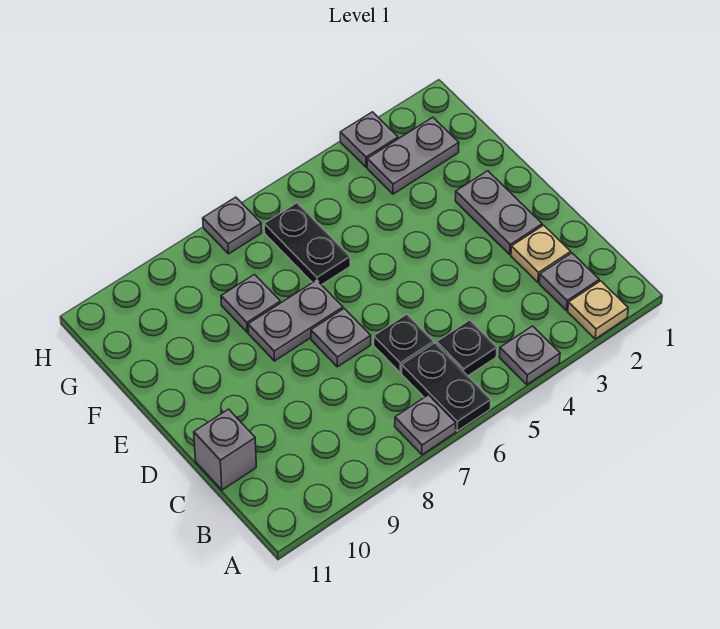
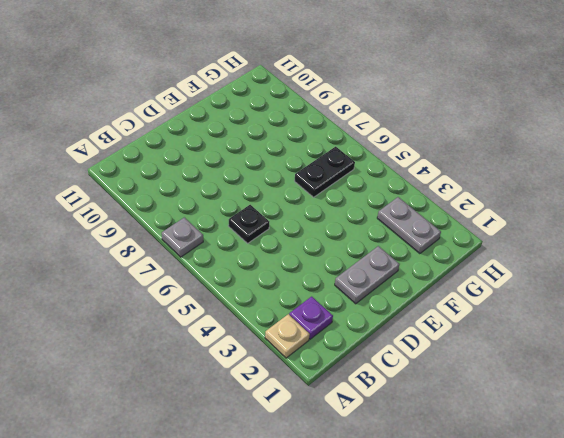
purple 1x1 plate [289,296,333,339] -> grey 1x1 plate [539,253,599,310]
none -> grey 1x1 plate [499,326,560,385]
none -> black 1x2 plate [402,343,491,431]
none -> black 1x1 plate [437,320,497,376]

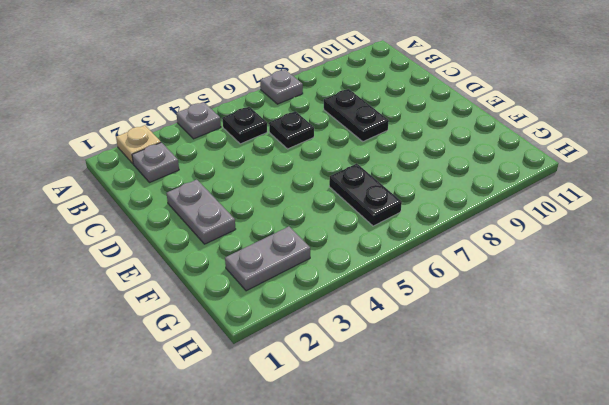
black 1x2 plate [324,89,389,141] -> black 1x2 plate moved to [402,343,491,431]
none -> tan 1x1 plate [511,225,571,282]
none -> grey 1x1 brick [194,409,256,490]
none -> grey 1x1 plate [311,309,371,367]

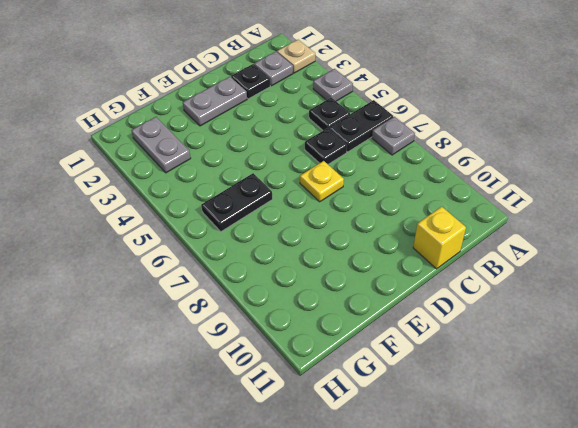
black 1x1 plate [231,64,270,99] -> tan 1x1 plate [511,225,571,282]
yellow 1x1 brick [413,207,466,269] -> grey 1x1 brick [194,409,256,490]
yellow 1x1 plate [300,161,344,202] -> grey 1x1 plate [311,309,371,367]
none -> grey 1x2 plate [248,280,343,361]
none -> grey 1x1 plate [221,275,280,332]
none -> grey 1x1 plate [340,112,398,167]

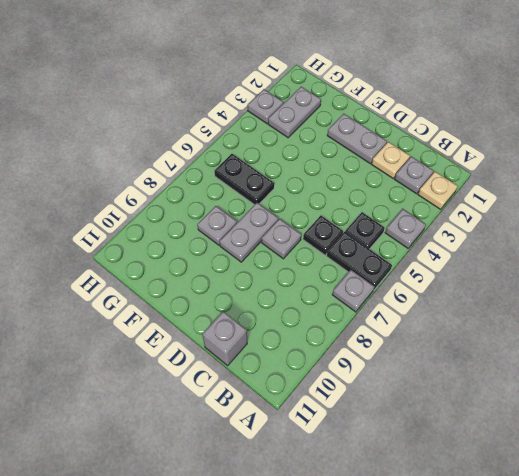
none -> grey 1x1 plate [203,197,262,254]

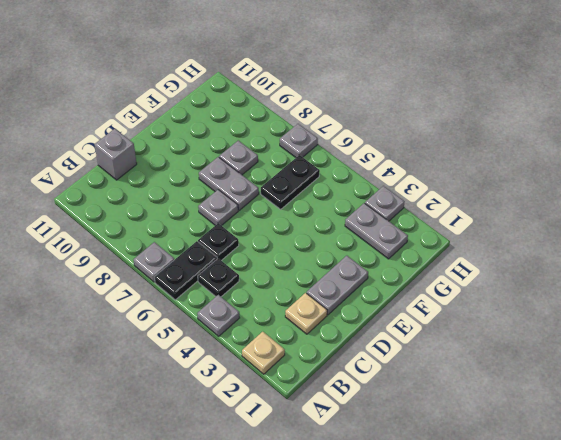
none -> grey 1x1 plate [539,253,599,310]

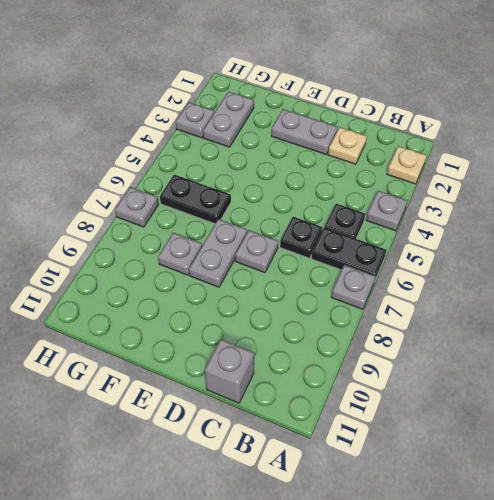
none -> grey 1x1 plate [539,253,599,310]

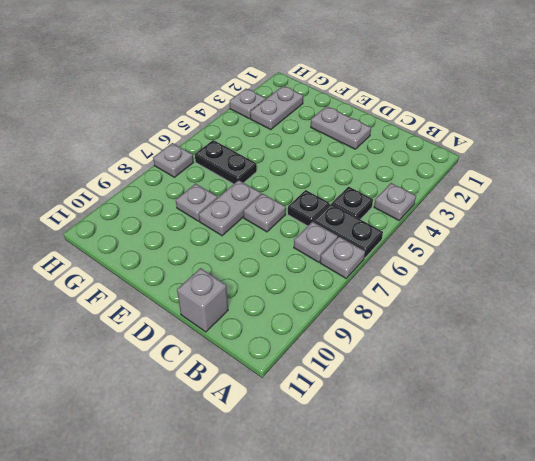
grey 1x1 plate [294,222,338,262] -> grey 1x1 plate moved to [539,253,599,310]
none -> tan 1x1 plate [568,281,628,339]
none -> tan 1x1 plate [511,225,571,282]

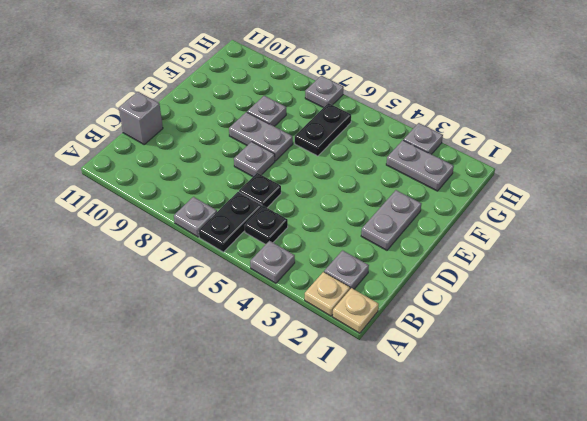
tan 1x1 plate [333,288,379,333] -> tan 1x1 plate moved to [511,225,571,282]

